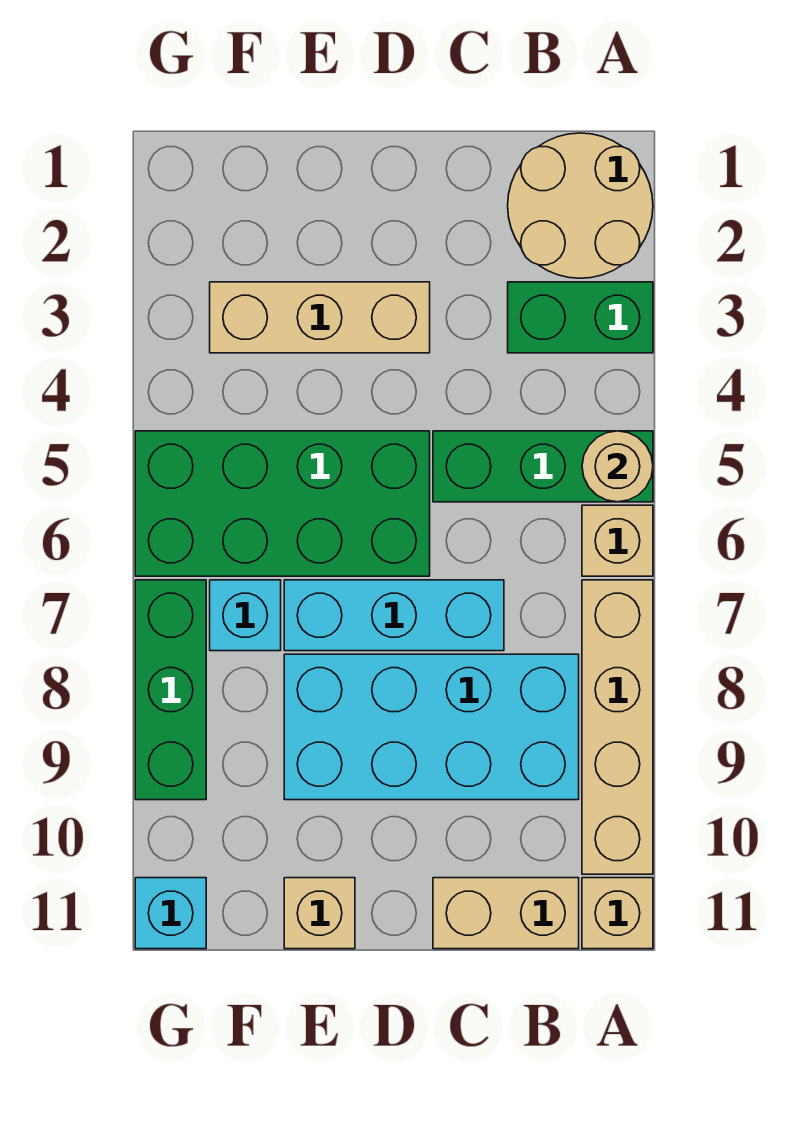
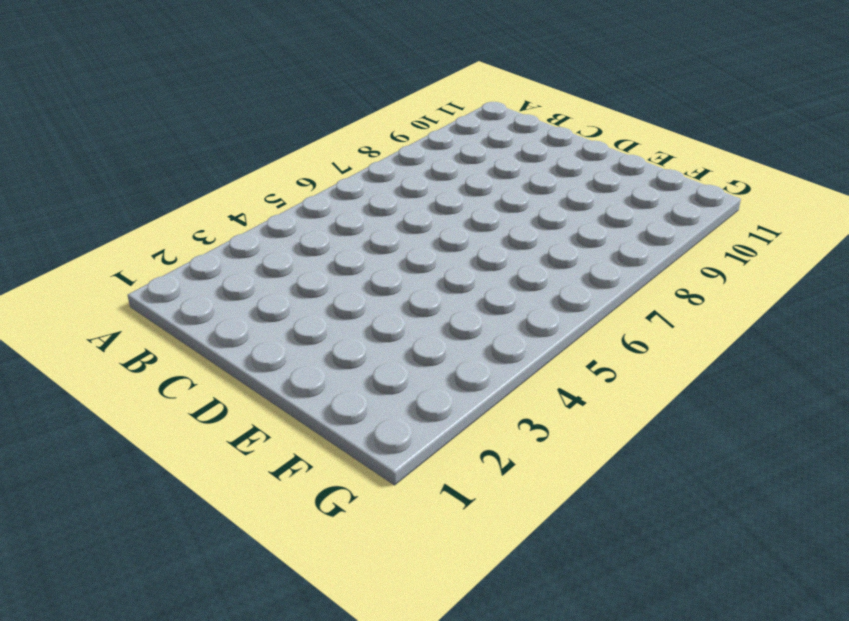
none -> tan 2x2 round brick [508,133,653,278]
none -> green 1x2 brick [508,282,653,353]
none -> green 1x3 brick [433,431,653,502]

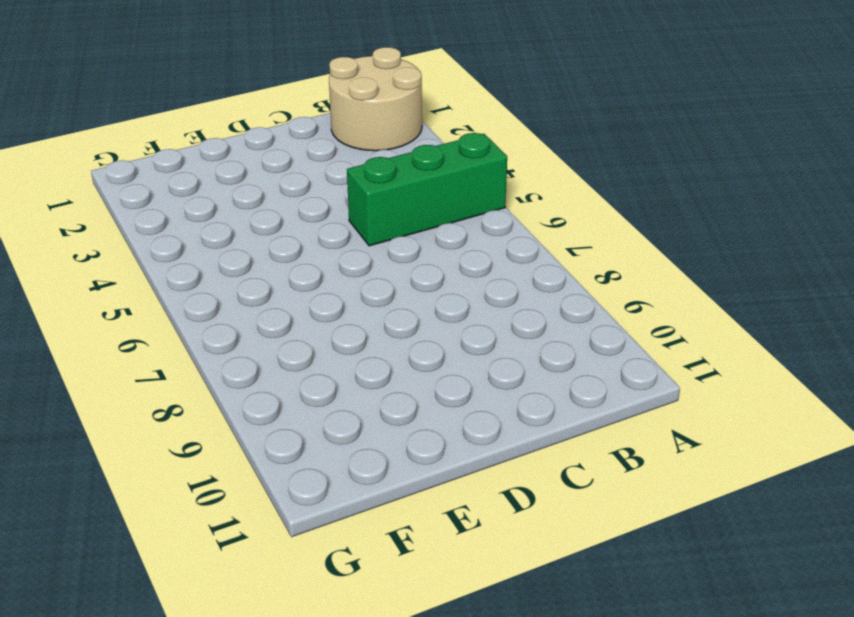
none -> green 1x2 brick [508,282,653,353]
none -> tan 1x1 brick [582,505,653,576]
none -> tan 1x4 brick [582,580,653,874]

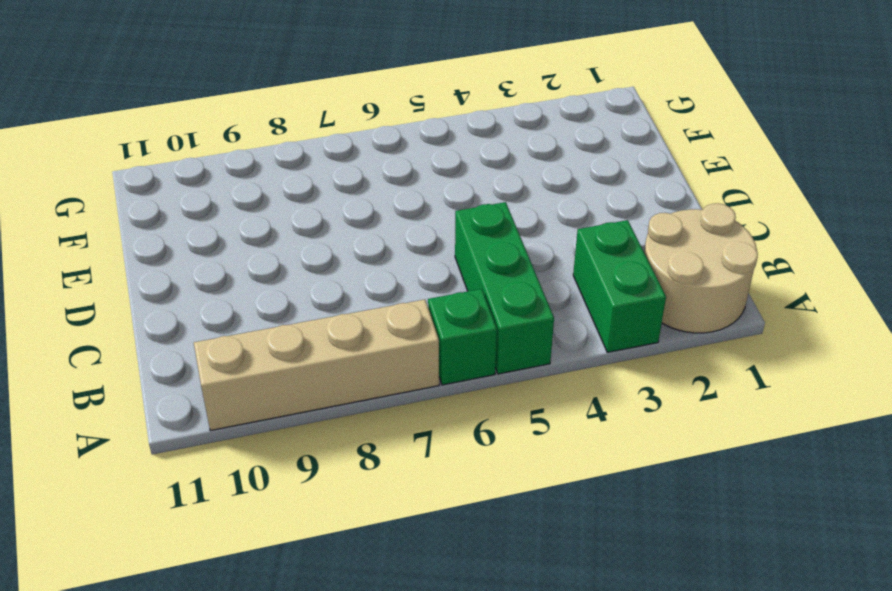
green 1x1 brick [428,289,497,385] -> tan 1x1 brick [582,505,653,576]
none -> tan 1x1 brick [582,878,653,949]
none -> cyan 2x4 brick [284,654,579,800]
none -> tan 1x2 brick [433,878,579,949]

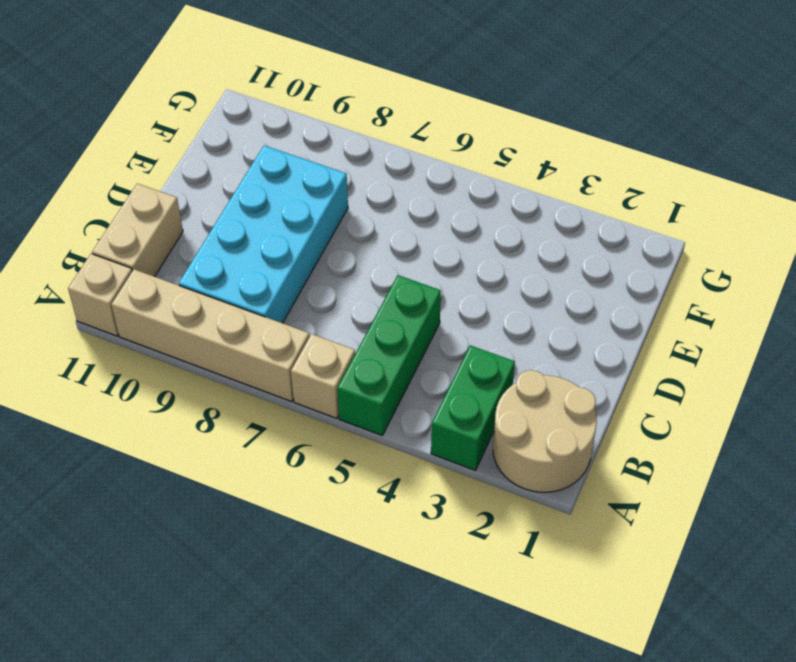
none -> cyan 1x3 brick [284,580,504,651]
none -> tan 1x3 brick [210,282,430,353]
none -> green 2x4 brick [135,431,430,576]

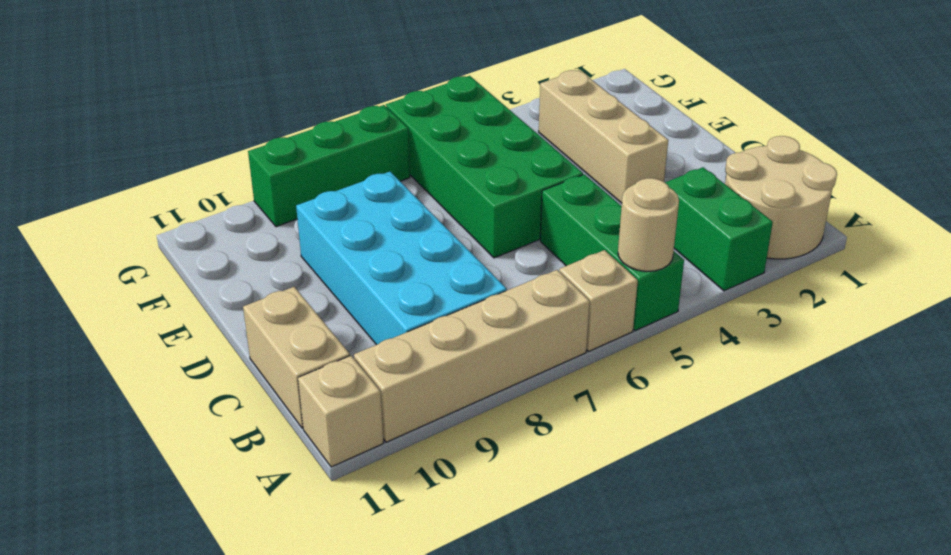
none -> cyan 1x3 brick [284,580,504,651]
none -> tan 1x1 brick [284,878,355,949]
none -> cyan 1x1 brick [210,580,281,651]

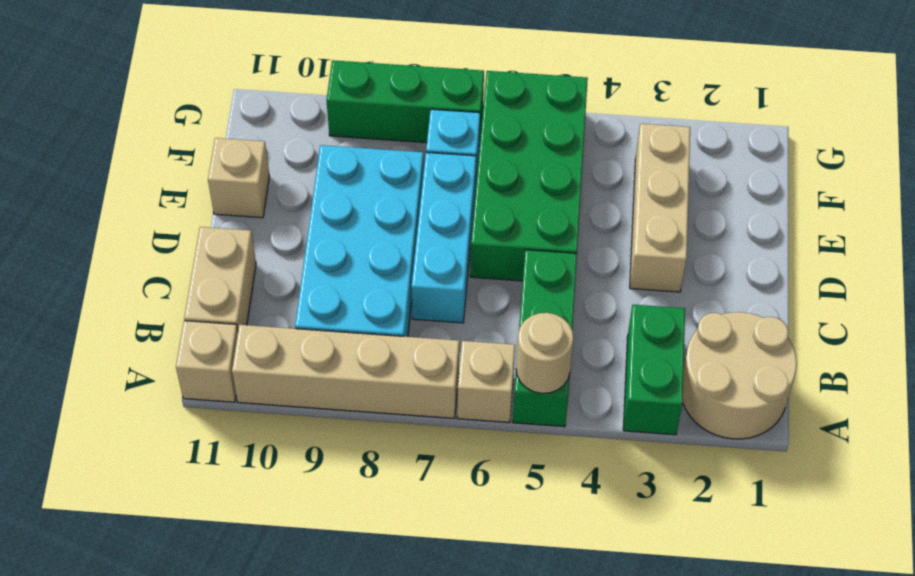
none -> cyan 1x1 brick [135,878,206,949]

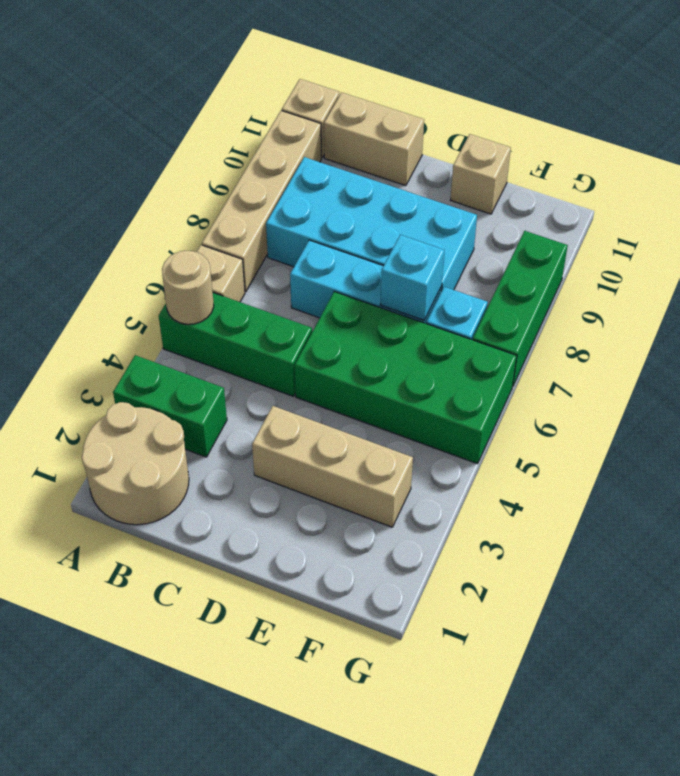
cyan 1x1 brick [380,235,444,320] -> cyan 1x1 brick moved to [135,878,206,949]

